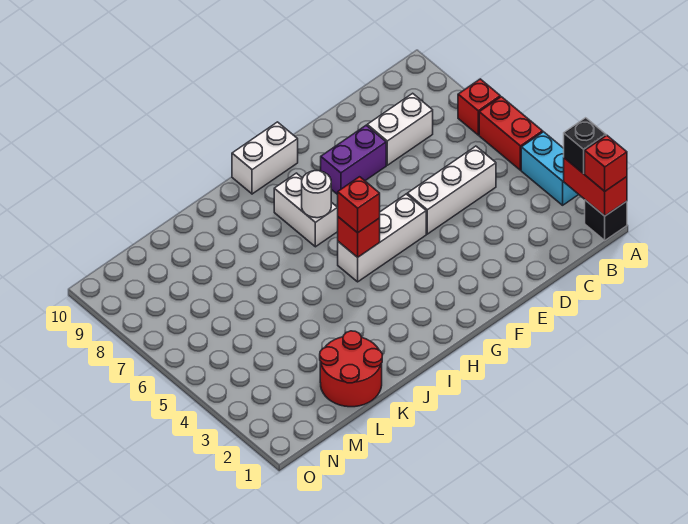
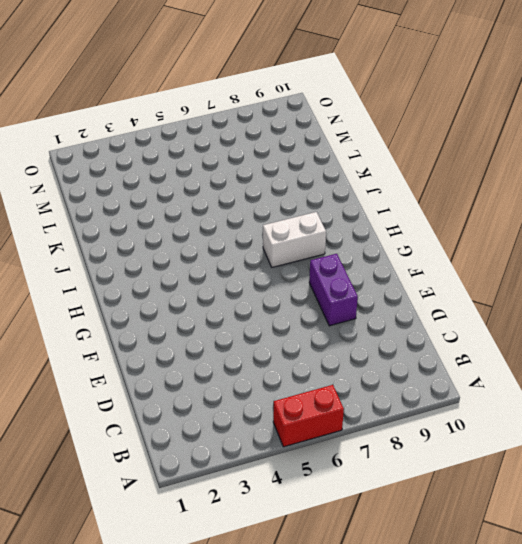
none -> black 1x1 brick [585,200,627,240]
none -> cyan 1x2 brick [521,132,579,205]
none -> red 1x1 brick [458,79,500,135]

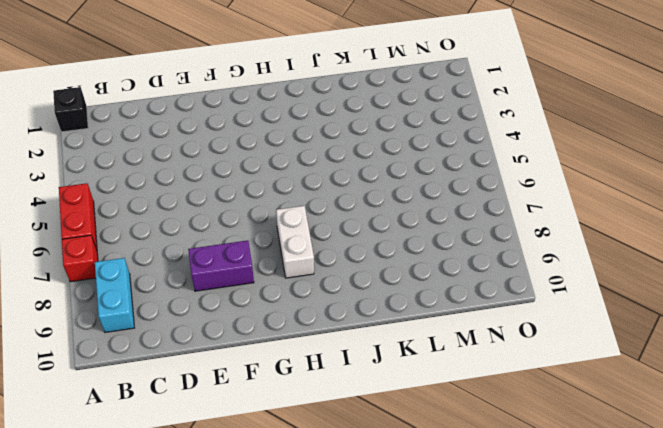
cyan 1x2 brick [95,258,134,332] -> cyan 1x2 brick moved to [521,132,579,205]
none -> white 1x3 brick [407,146,496,234]
none -> white 1x2 brick [367,93,433,165]
none -> white 1x3 brick [338,194,426,282]

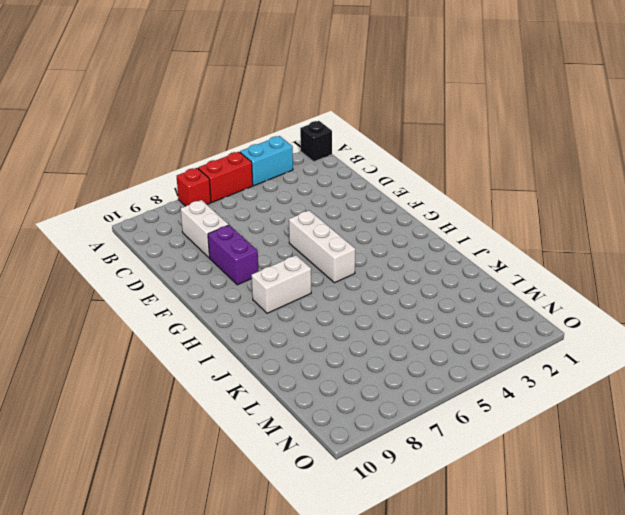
none -> white 1x3 brick [407,146,496,234]
none -> white 1x2 brick [232,122,298,194]
none -> red 2x2 round brick [320,331,382,407]

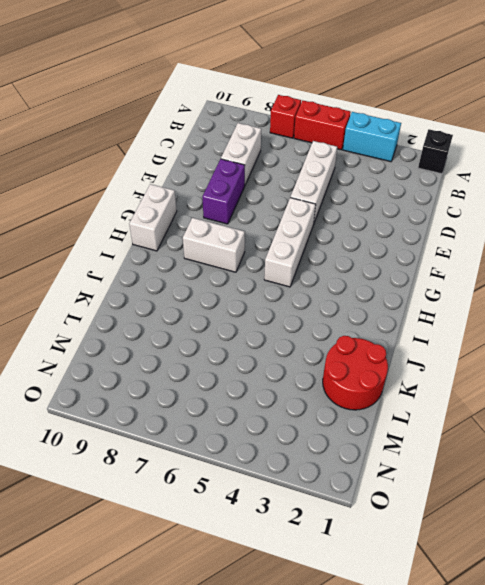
none -> red 1x2 brick [564,158,627,216]
none -> red 1x1 brick [338,217,380,257]
none -> white 1x1 round brick [302,171,331,218]

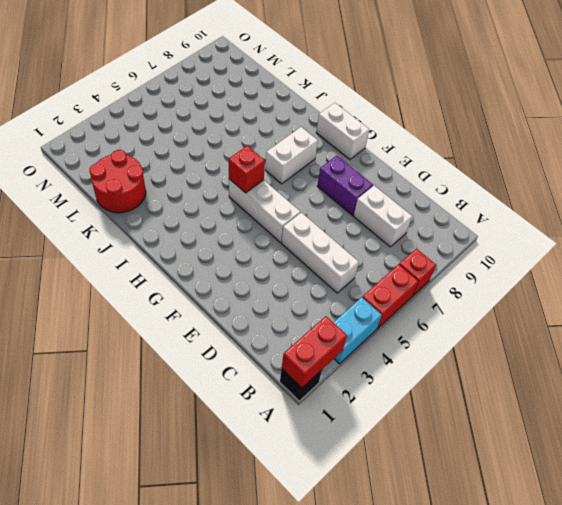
none -> white 1x1 round brick [302,171,331,218]
none -> red 1x1 brick [585,135,627,191]
none -> black 1x1 brick [564,118,606,174]

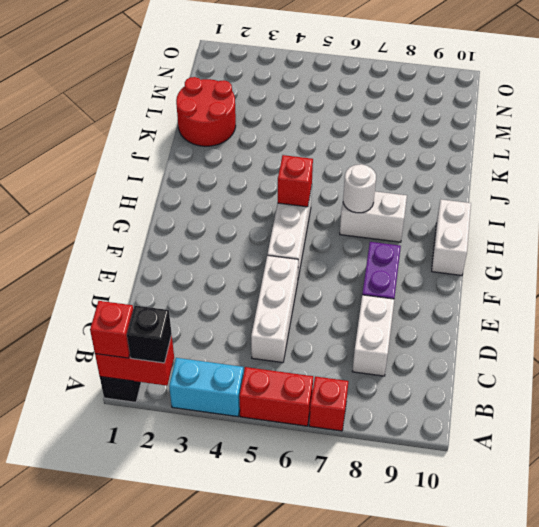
none -> red 1x1 brick [338,177,380,233]

